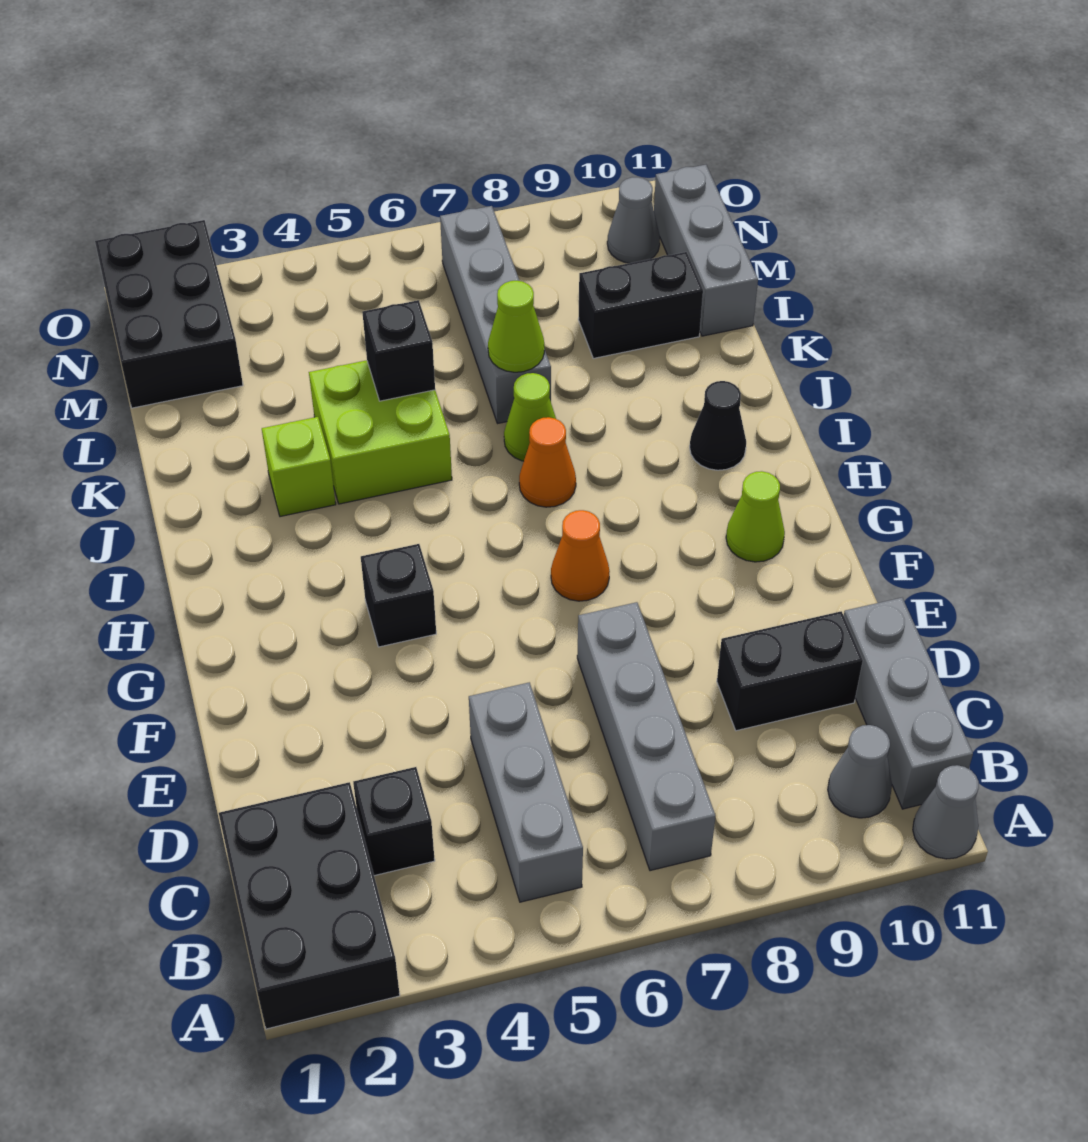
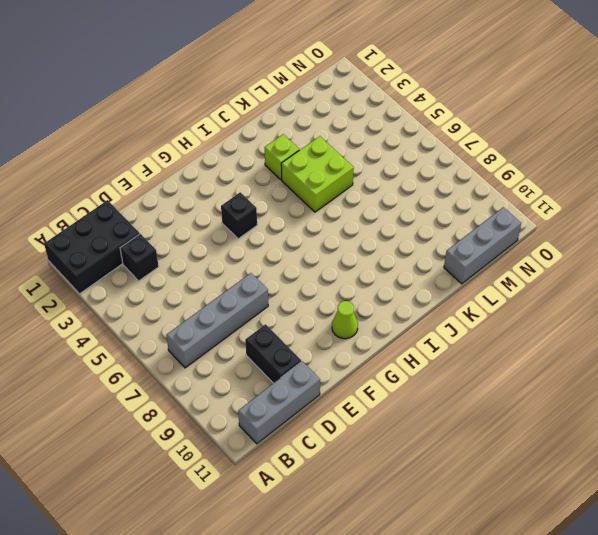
none -> grey 1x1 cone [913,765,979,859]
none -> grey 1x3 brick [469,682,583,902]
none -> grey 1x1 cone [828,725,892,818]

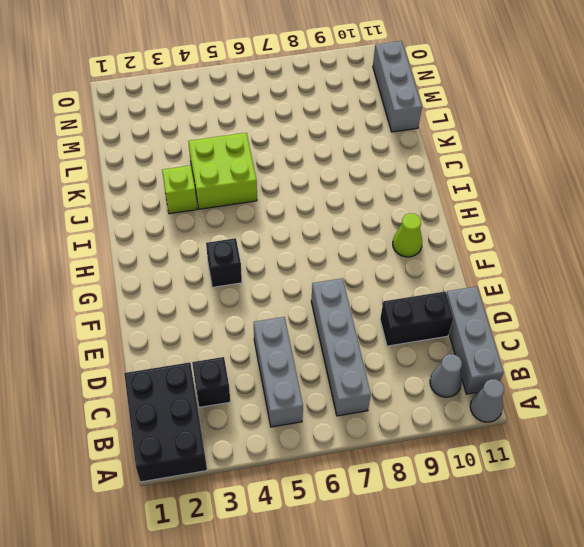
none -> orange 1x1 cone [551,510,610,601]
none -> orange 1x1 cone [519,417,576,507]
none -> black 1x1 cone [690,381,746,470]

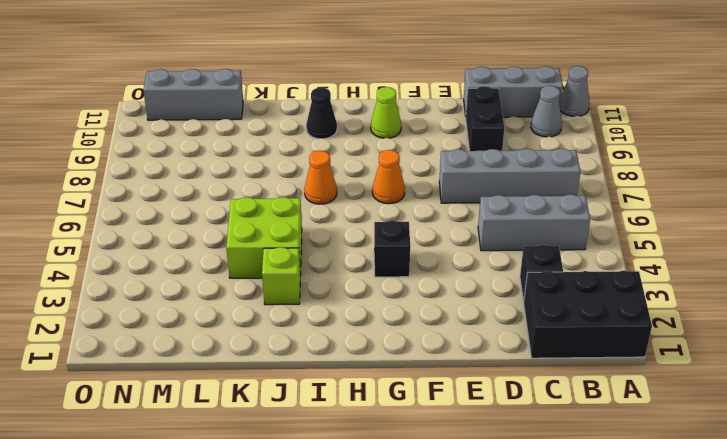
none -> lime 1x1 cone [504,373,556,461]
none -> grey 1x4 brick [440,206,551,423]
none -> black 1x2 brick [578,252,703,358]

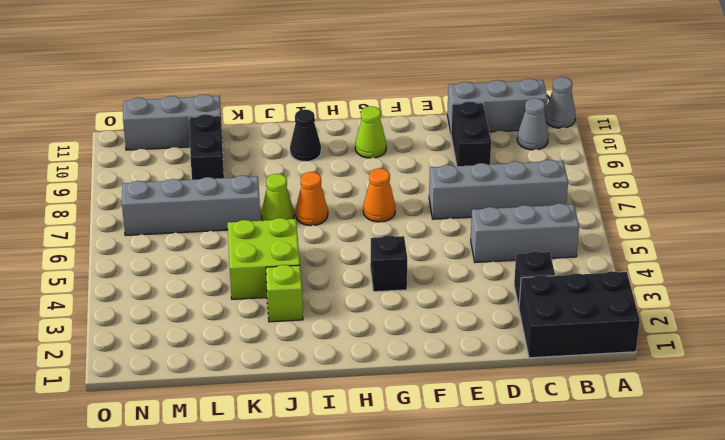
none -> black 2x3 brick [95,220,243,408]
none -> grey 1x1 cone [607,177,660,263]
none -> black 1x1 brick [362,300,435,401]

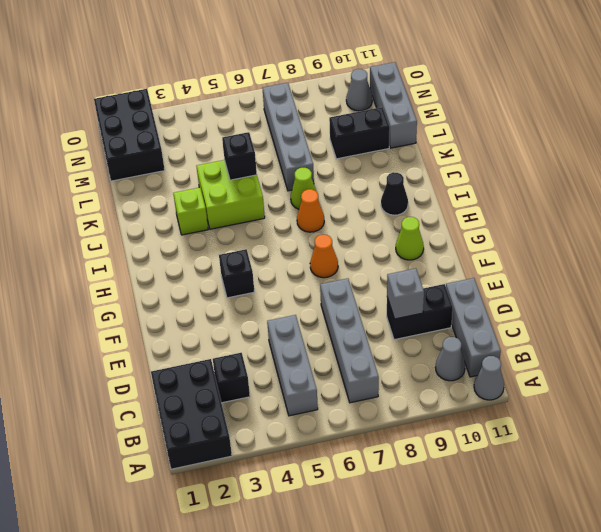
grey 1x1 brick [387,268,424,319] -> none
none -> lime 1x1 cone [488,281,544,372]

